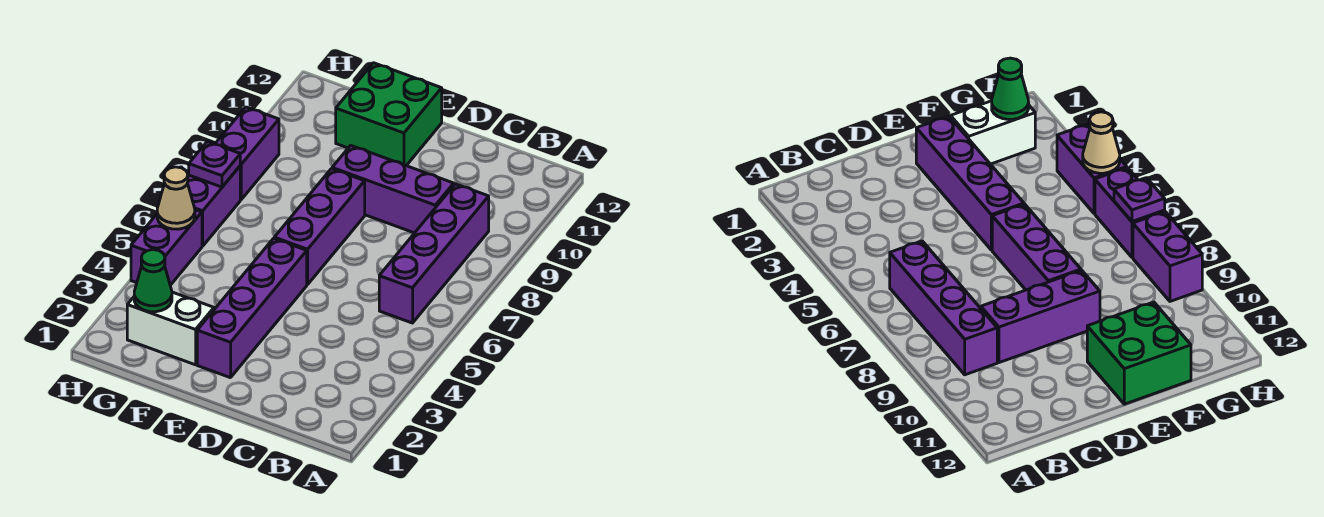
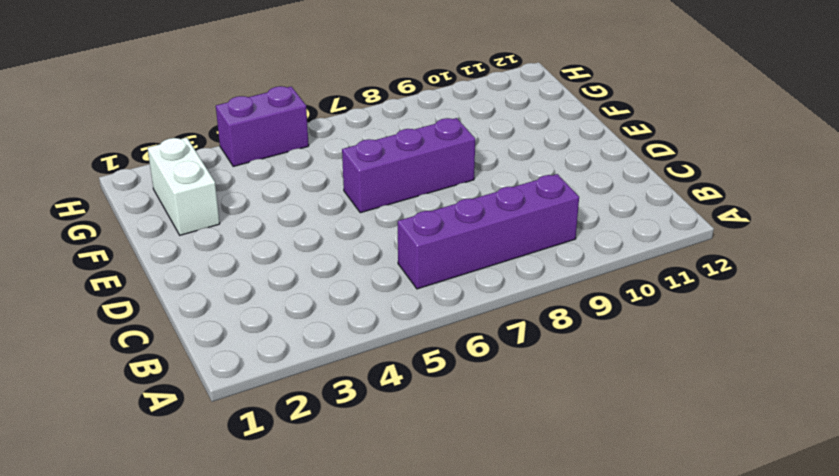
none -> purple 1x3 brick [332,145,454,233]
none -> purple 1x4 brick [197,238,307,378]
none -> green 2x2 brick [336,63,442,166]

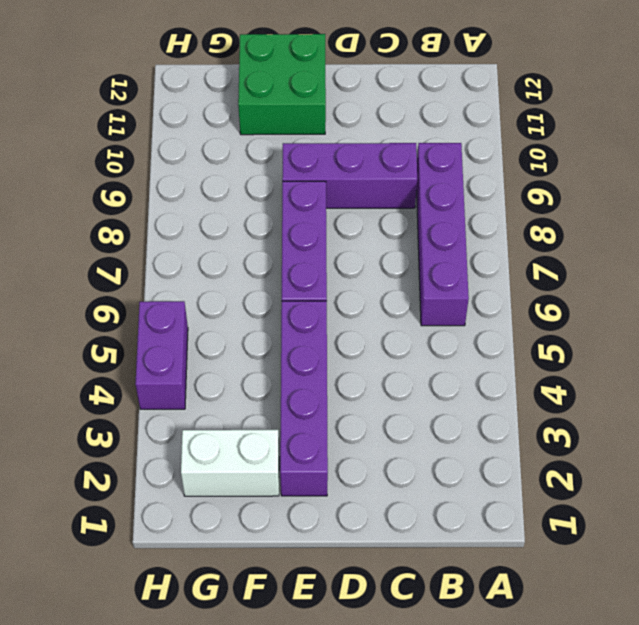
none -> purple 1x2 brick [188,166,240,246]
none -> purple 1x2 brick [215,107,279,200]
none -> green 1x1 cone [134,250,172,312]

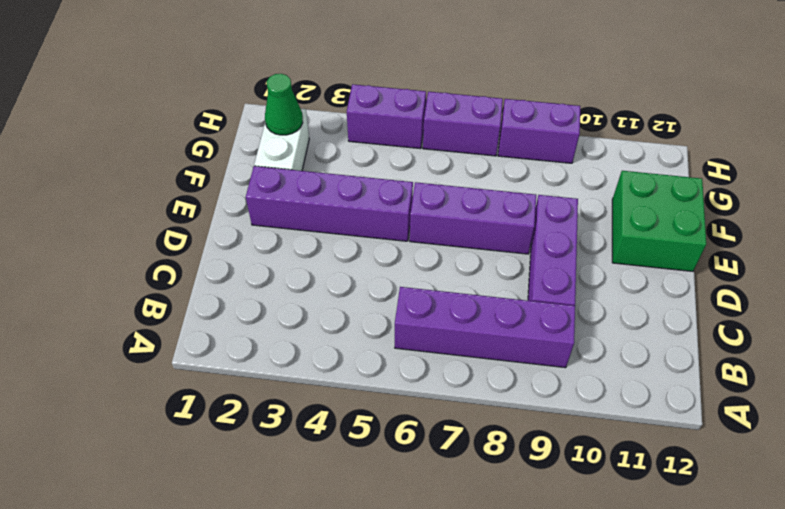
none -> tan 1x1 cone [157,167,195,229]
none -> purple 1x1 plate [189,142,240,187]

